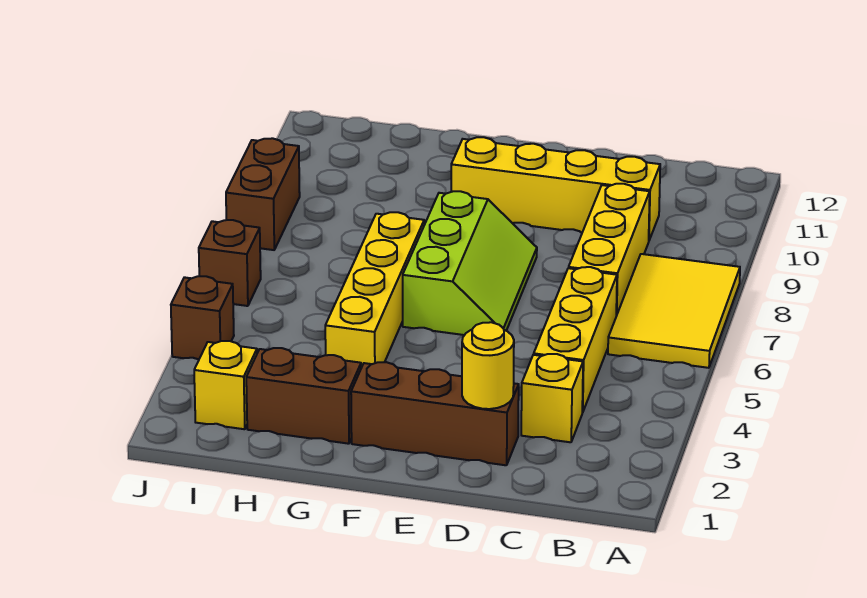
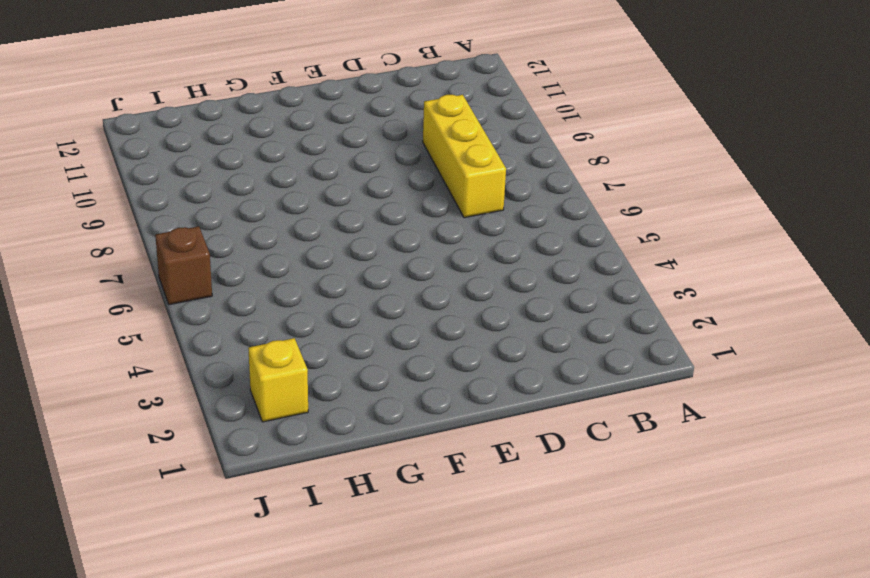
none -> yellow 2x3 tile [608,254,740,368]
none -> yellow 1x1 brick [521,354,583,442]
none -> yellow 1x3 brick [534,267,617,413]

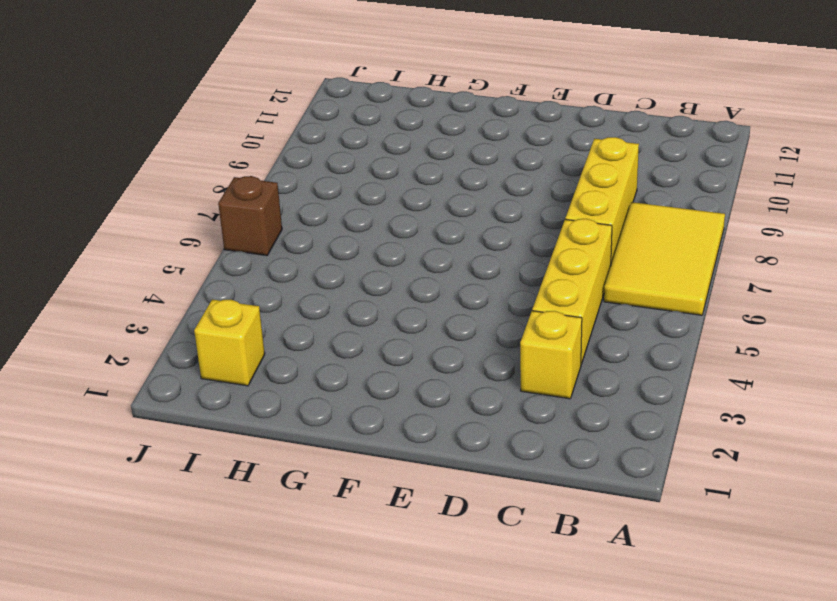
none -> yellow 1x4 brick [451,137,660,240]
none -> brown 1x3 brick [351,362,519,465]
none -> lime 2x3 slope [403,191,537,335]

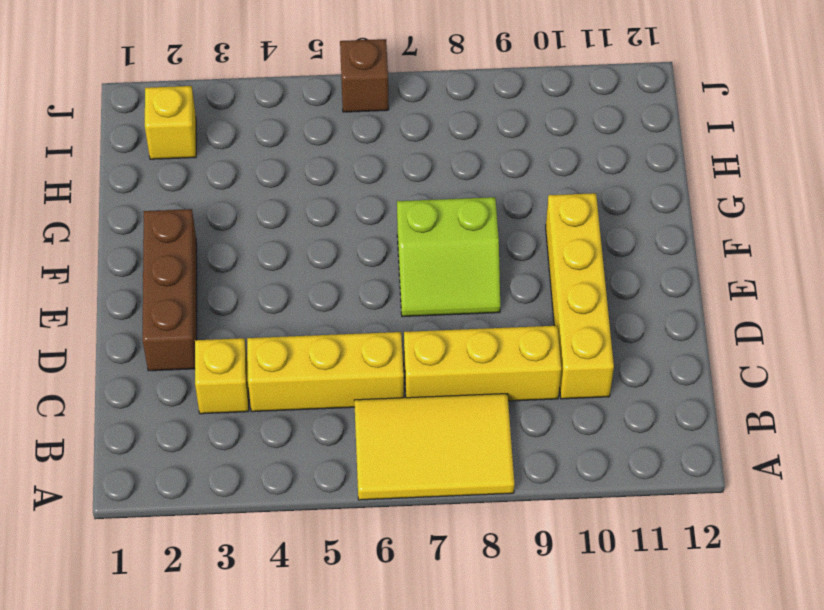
lime 2x2 slope [397,197,500,317] -> lime 2x3 slope [403,191,537,335]
none -> brown 1x2 brick [246,348,361,444]
none -> yellow 1x4 brick [325,212,424,368]
none -> brown 1x1 brick [171,276,234,359]

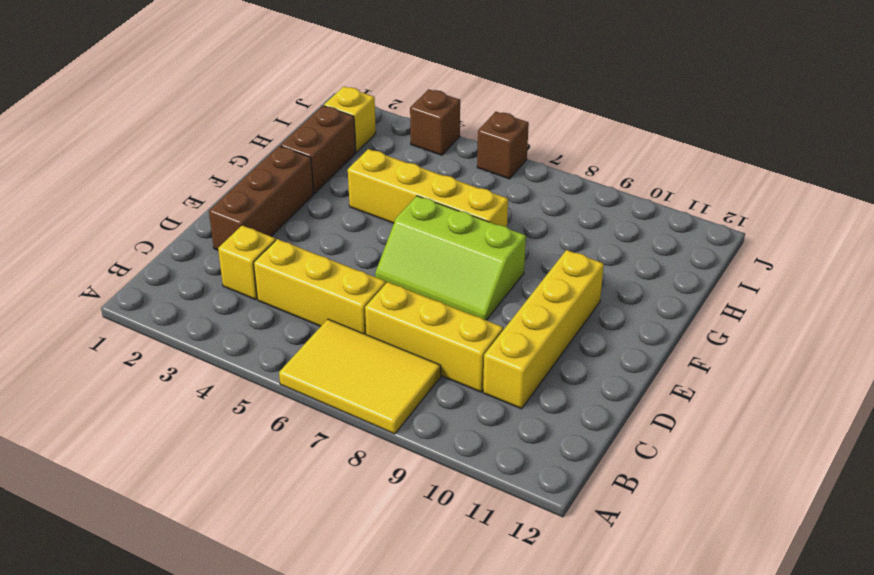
none -> brown 1x2 brick [226,138,300,250]
none -> yellow 1x1 round brick [462,322,514,409]

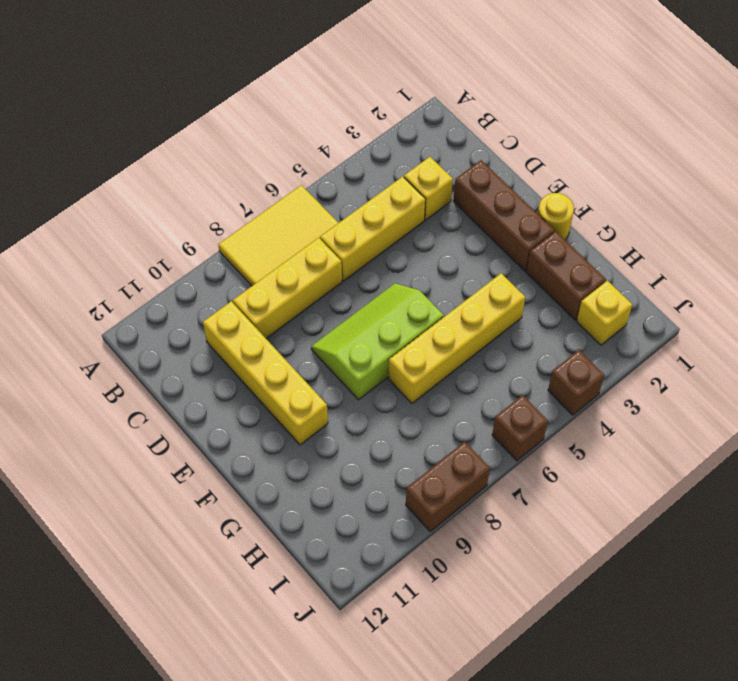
yellow 1x1 round brick [538,193,574,240] -> yellow 1x1 round brick moved to [462,322,514,409]

